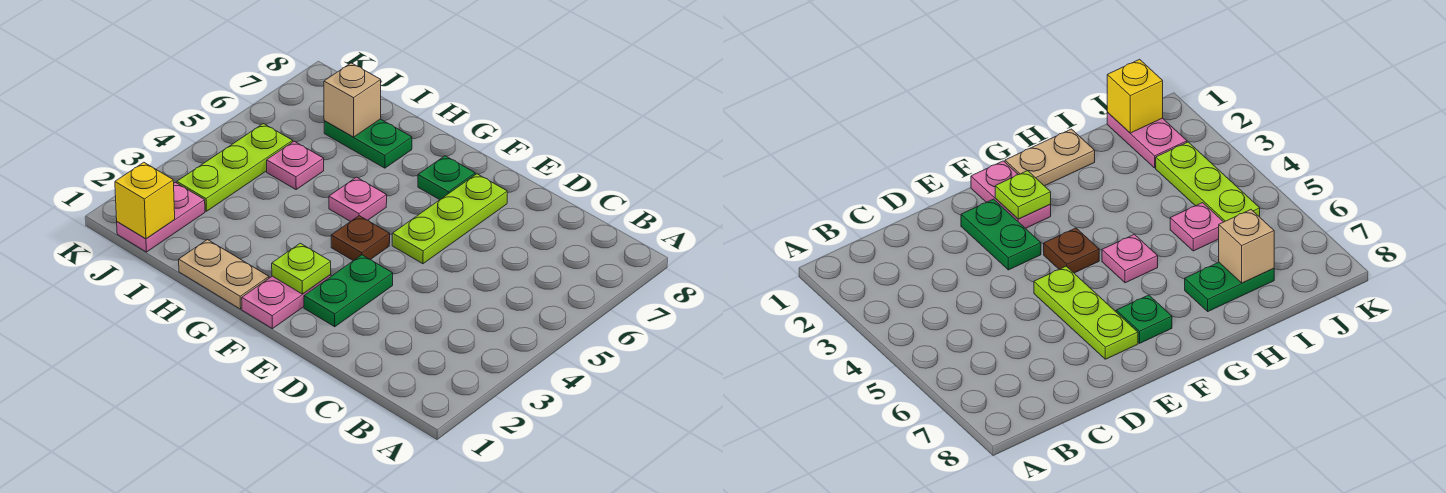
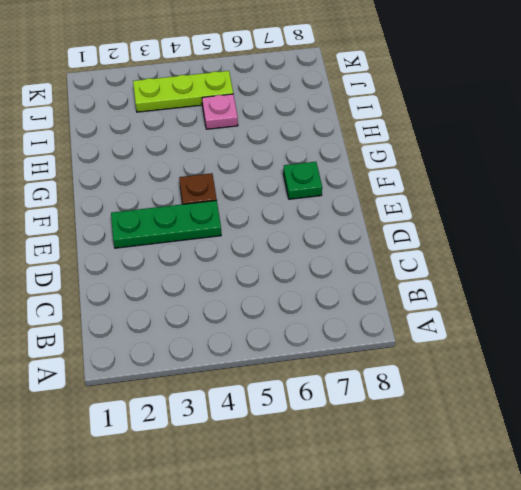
green 1x3 plate [111,200,221,248] -> green 1x2 plate [304,255,393,327]
none -> lime 1x3 plate [392,174,507,264]
none -> pink 1x2 plate [242,274,331,329]
none -> tan 1x2 plate [179,240,269,309]

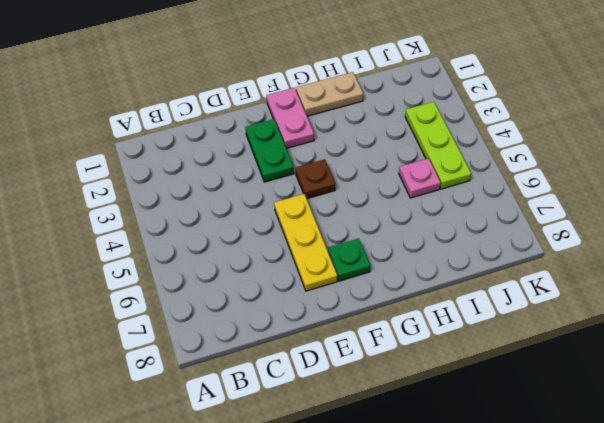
yellow 1x3 plate [274,194,337,291] -> lime 1x3 plate [392,174,507,264]
none -> pink 1x1 plate [329,177,387,222]
none -> green 1x2 plate [324,119,412,168]
none -> pink 1x2 plate [117,182,205,252]

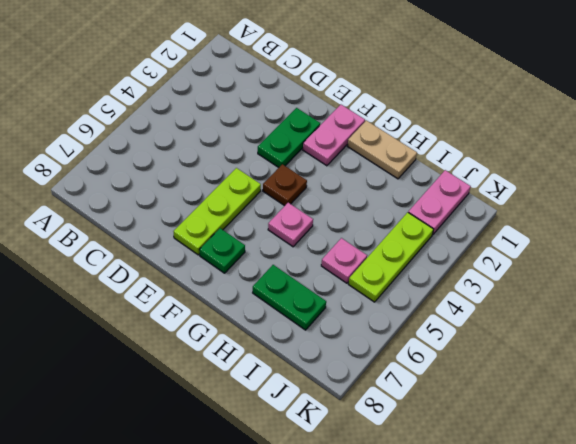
none -> lime 1x1 plate [272,243,331,294]
none -> tan 1x1 brick [324,63,381,137]
none -> yellow 1x1 brick [115,162,175,239]

